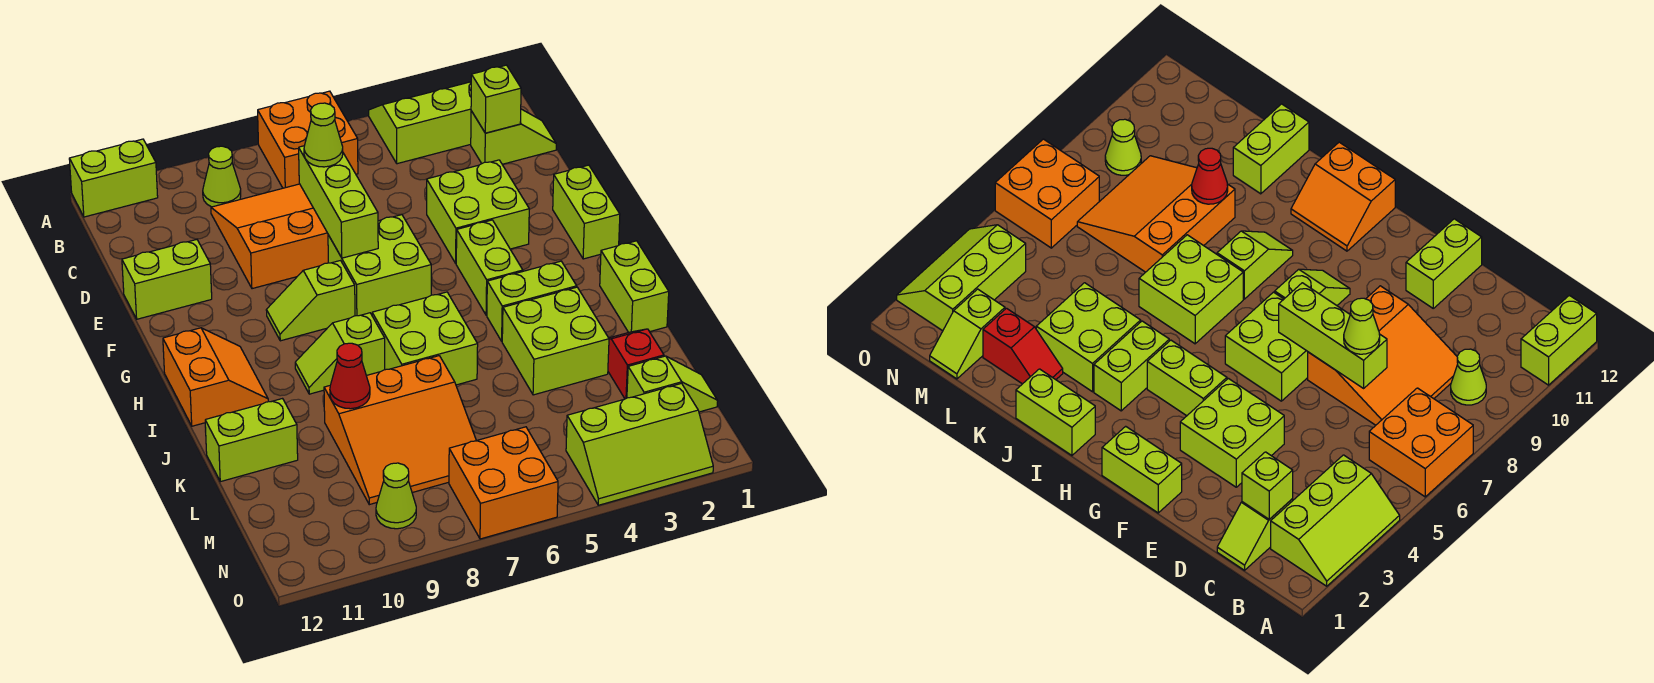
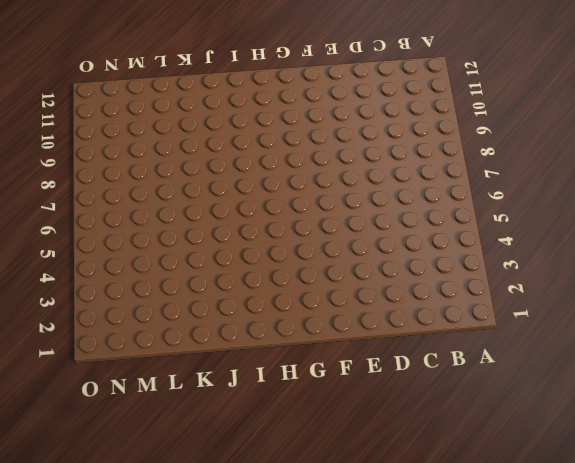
none -> lime 2x3 slope [369,82,471,164]
none -> orange 2x2 brick [258,91,358,188]
none -> lime 1x2 brick [69,139,158,217]

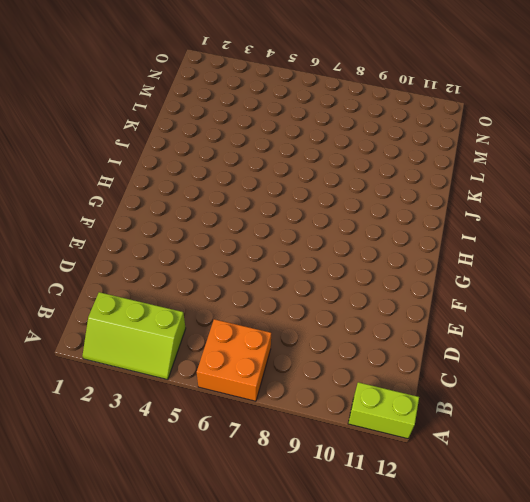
none -> lime 1x1 cone [203,146,241,207]
none -> lime 1x2 slope [471,109,556,164]
none -> orange 3x3 slope [211,184,328,289]

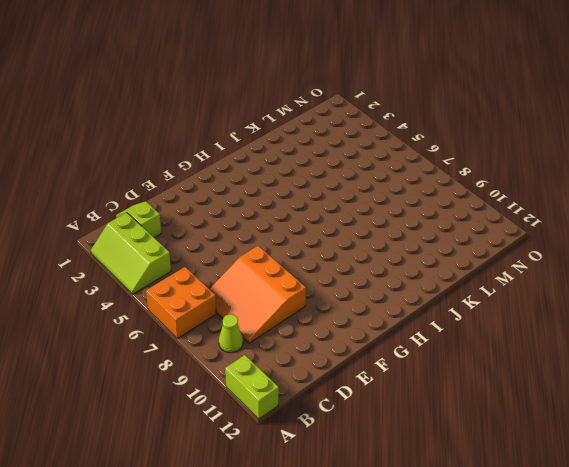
none -> lime 2x2 brick [427,160,529,263]
none -> lime 1x2 brick [122,240,212,319]
none -> lime 1x2 brick [553,165,620,259]

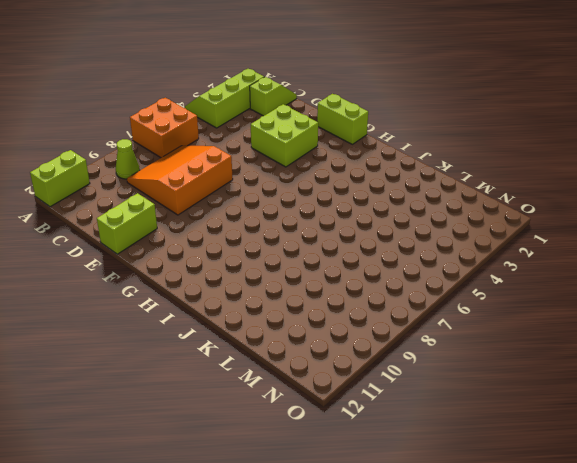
none -> lime 2x2 brick [328,215,431,316]
none -> lime 1x2 brick [456,220,523,315]
none -> lime 1x2 slope [266,261,355,341]

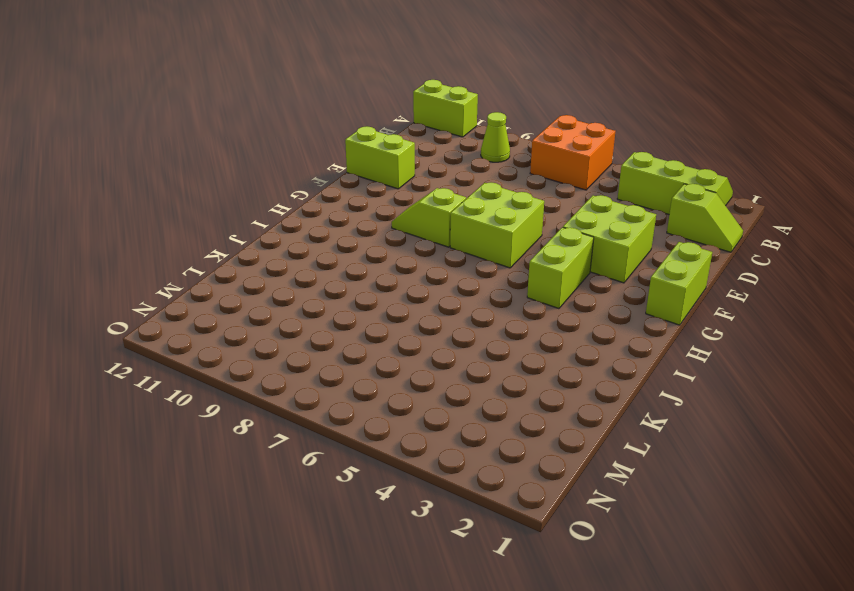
none -> orange 3x3 slope [211,184,328,289]
none -> orange 2x2 slope [163,328,268,426]
none -> lime 1x2 brick [600,241,669,332]

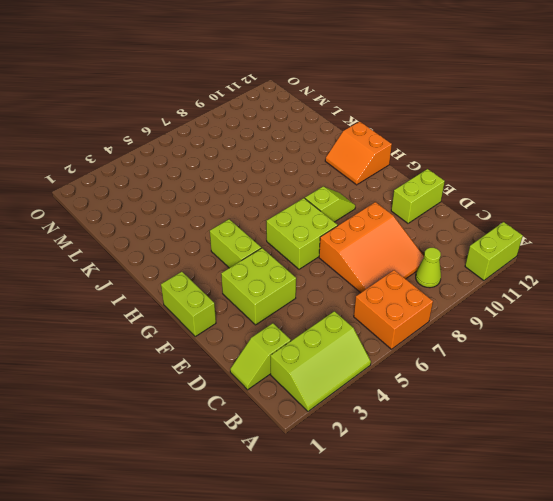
none -> lime 1x2 brick [600,241,669,332]
none -> lime 1x2 brick [487,261,577,341]
none -> lime 2x2 brick [372,292,478,385]

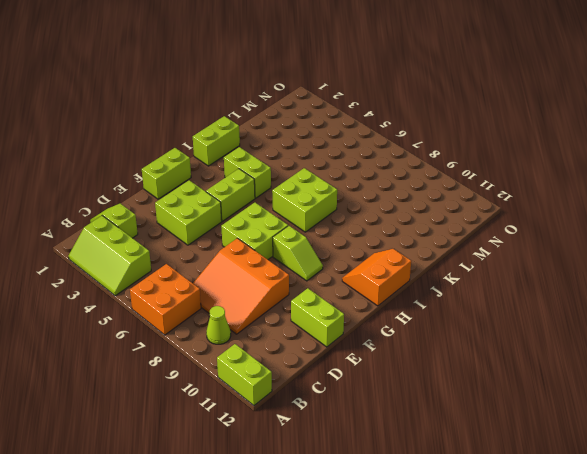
none -> lime 1x2 slope [295,313,385,394]
none -> lime 2x2 brick [502,287,609,395]
none -> red 1x2 slope [608,329,664,399]

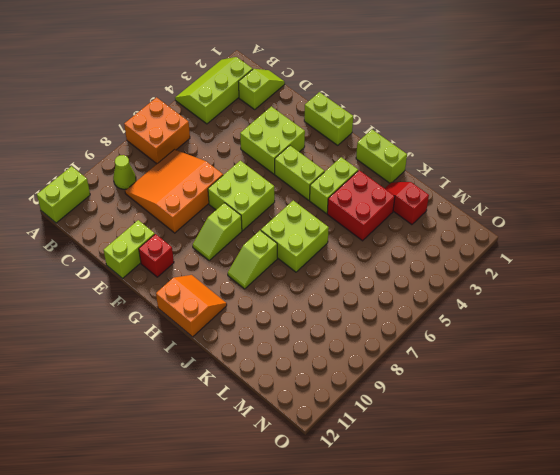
red 1x1 brick [139,234,174,277] -> none
red 2x2 brick [327,170,395,241] -> lime 2x2 brick [502,287,609,395]
none -> orange 3x3 slope [324,356,476,505]
none -> lime 1x2 brick [205,399,298,482]
none -> lime 1x2 slope [627,356,718,412]

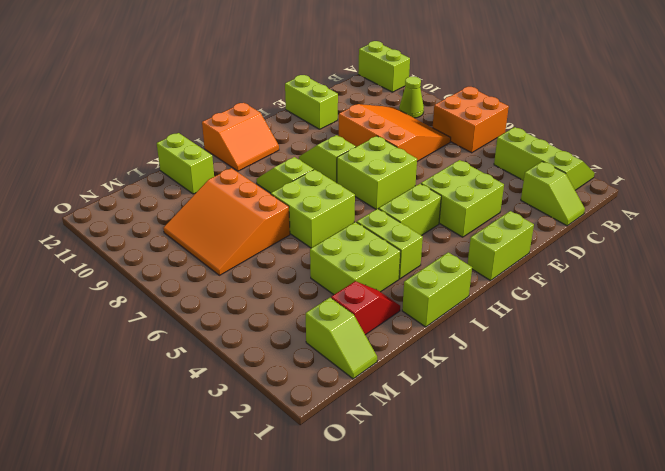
none -> lime 2x3 slope [566,383,713,505]
none -> orange 2x2 brick [449,427,558,539]
none -> lime 1x1 cone [376,463,416,529]

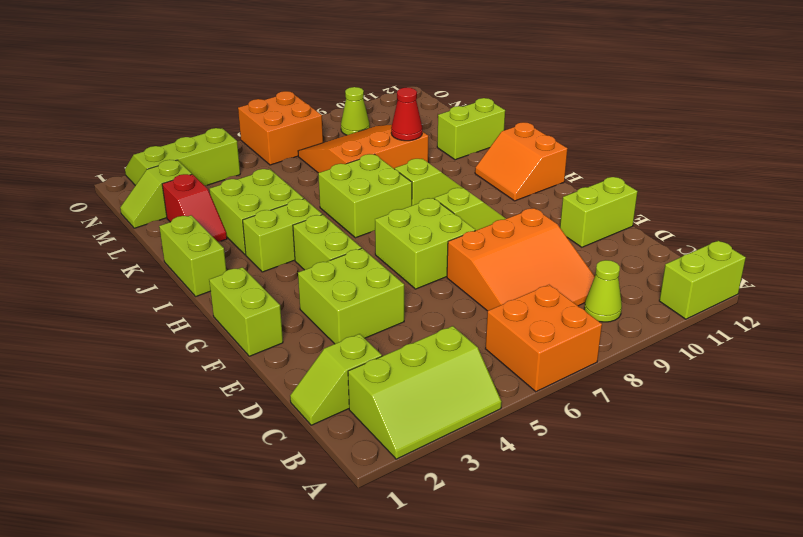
none -> lime 1x1 brick [471,65,521,133]
none -> lime 1x3 brick [299,146,378,258]
none -> lime 1x1 cone [304,103,343,167]

